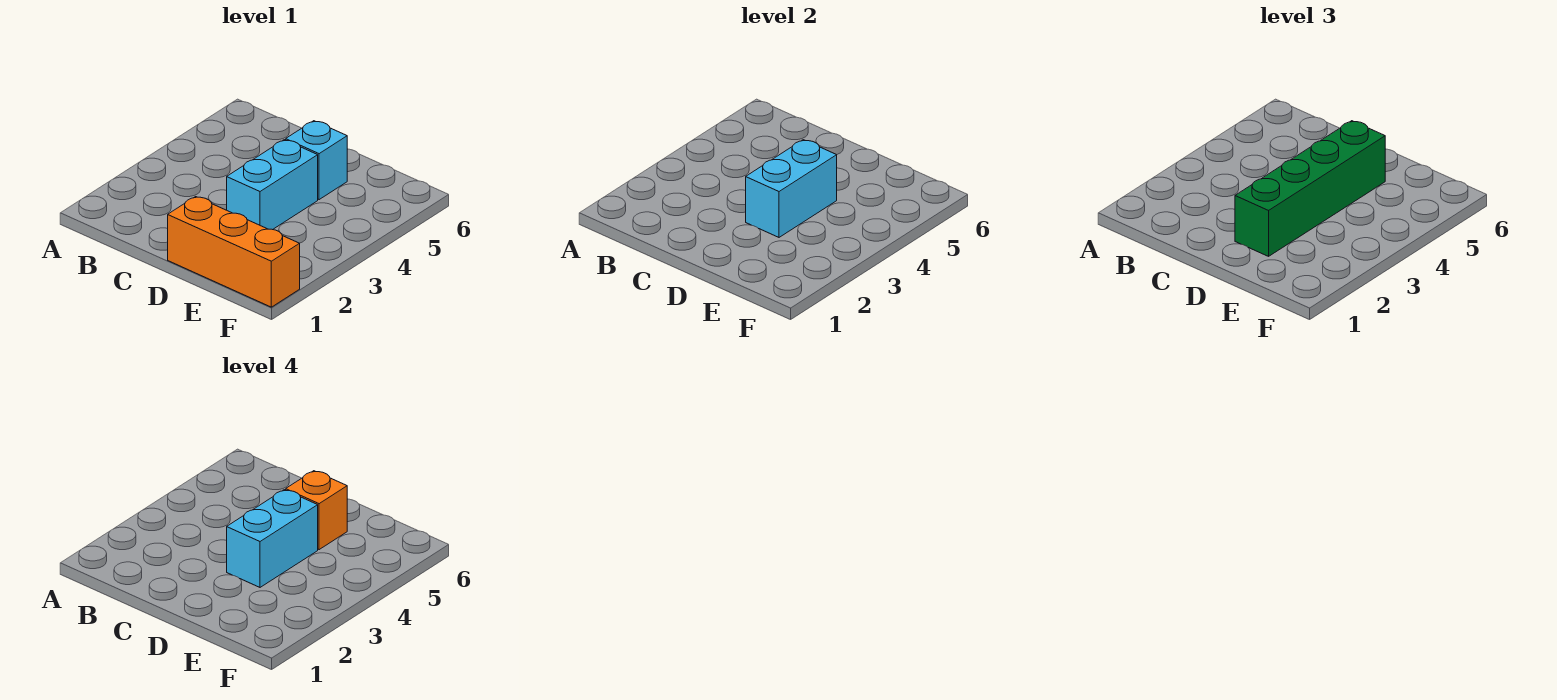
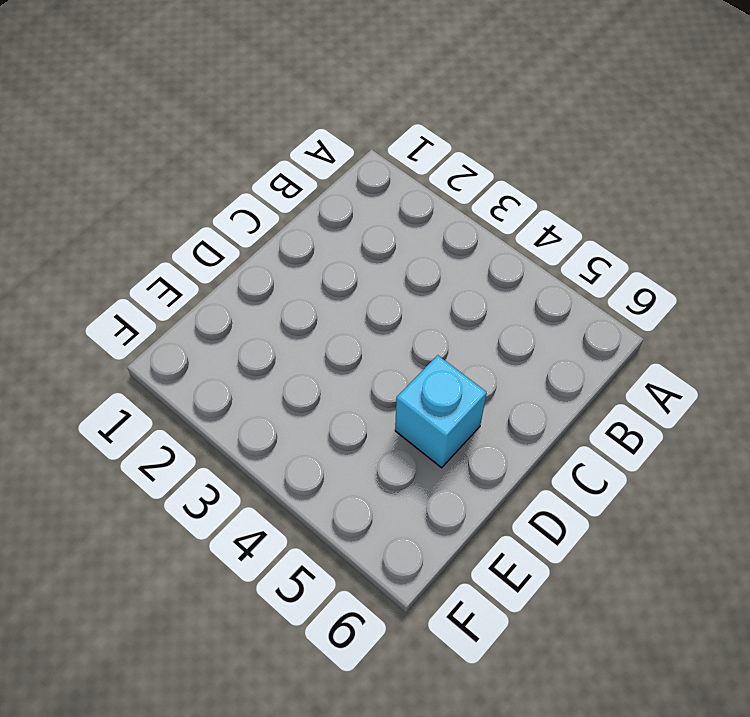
none -> orange 1x3 brick [168,197,300,307]
none -> cyan 1x2 brick [227,140,318,230]

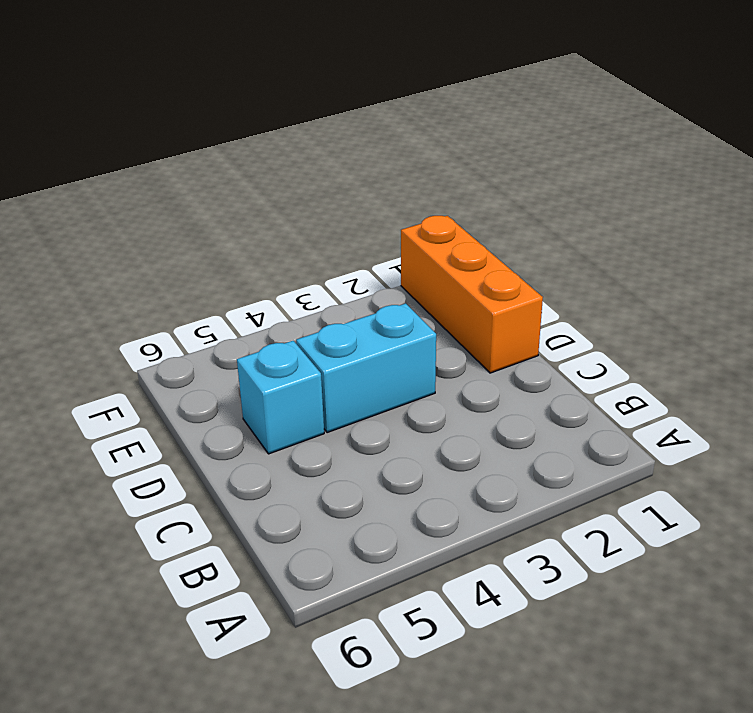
none -> cyan 1x2 brick [746,140,837,237]
none -> green 1x4 brick [1235,121,1385,256]

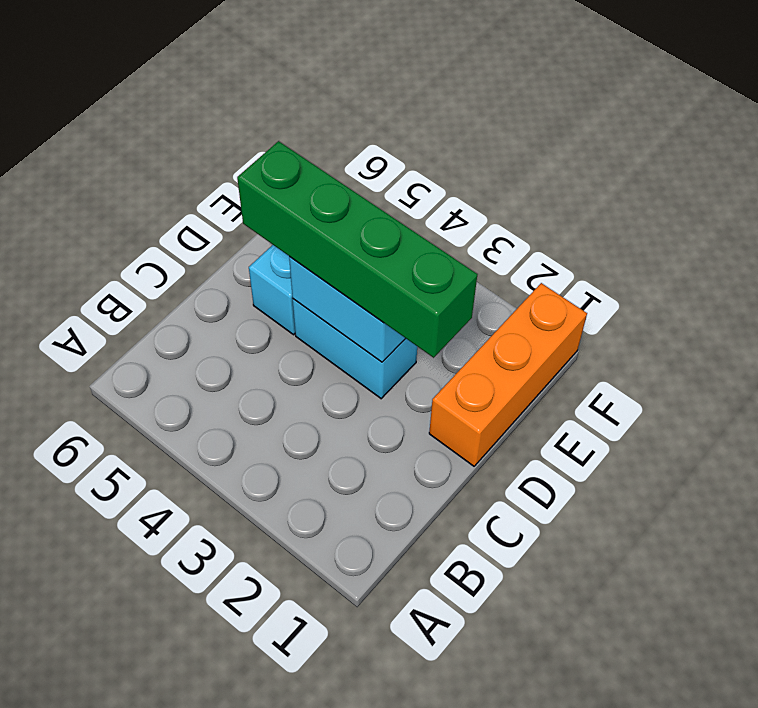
none -> cyan 1x2 brick [227,490,318,587]
none -> orange 1x1 brick [286,471,347,550]

